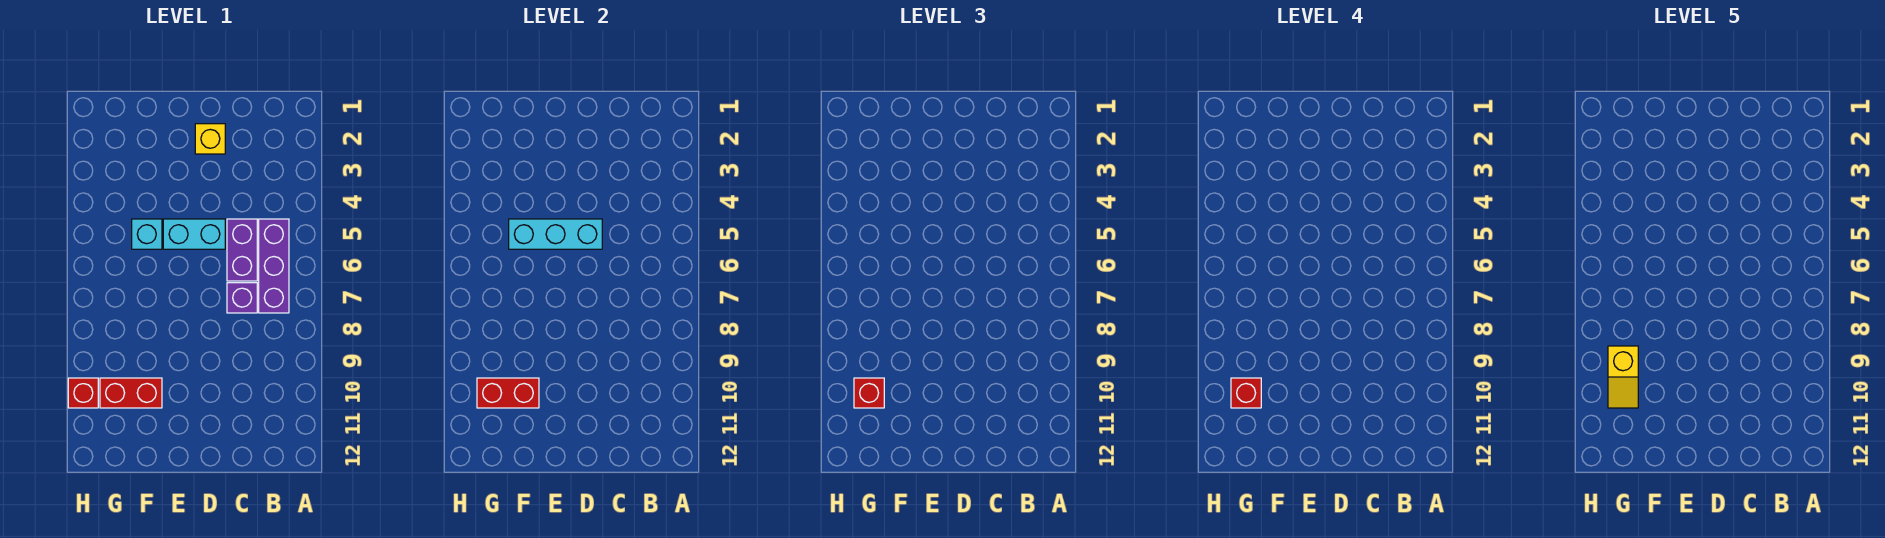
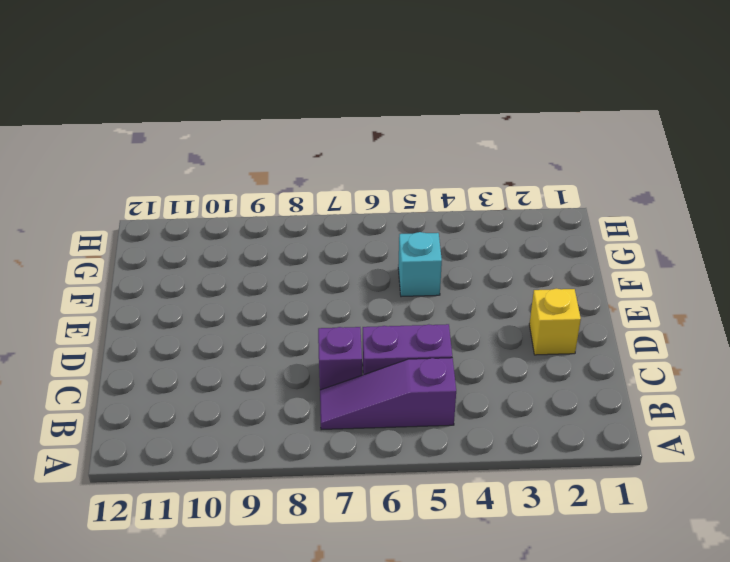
purple 1x3 slope [320,358,456,430] -> purple 1x3 brick [259,219,289,313]
none -> cyan 1x2 brick [163,219,225,249]
none -> red 1x2 brick [100,378,162,408]
none -> red 1x1 brick [68,378,98,408]

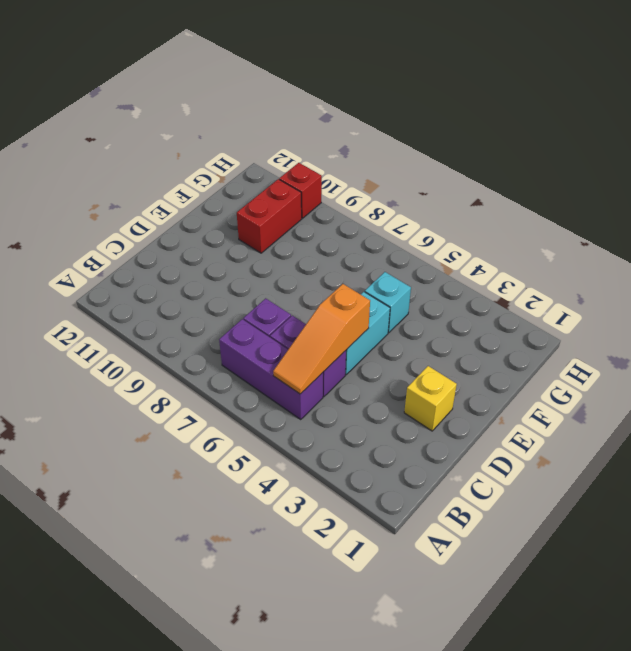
orange 1x3 slope [273,284,370,394] -> cyan 1x3 brick [509,219,602,249]
none -> red 1x2 brick [477,378,539,408]
none -> red 1x1 brick [854,378,884,408]
none -> red 1x1 brick [1231,378,1261,408]

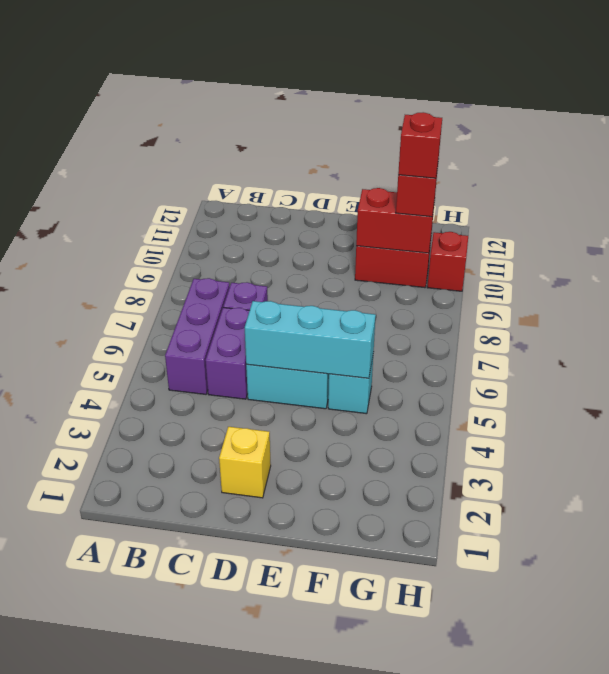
none -> yellow 1x2 slope [1608,346,1638,408]

